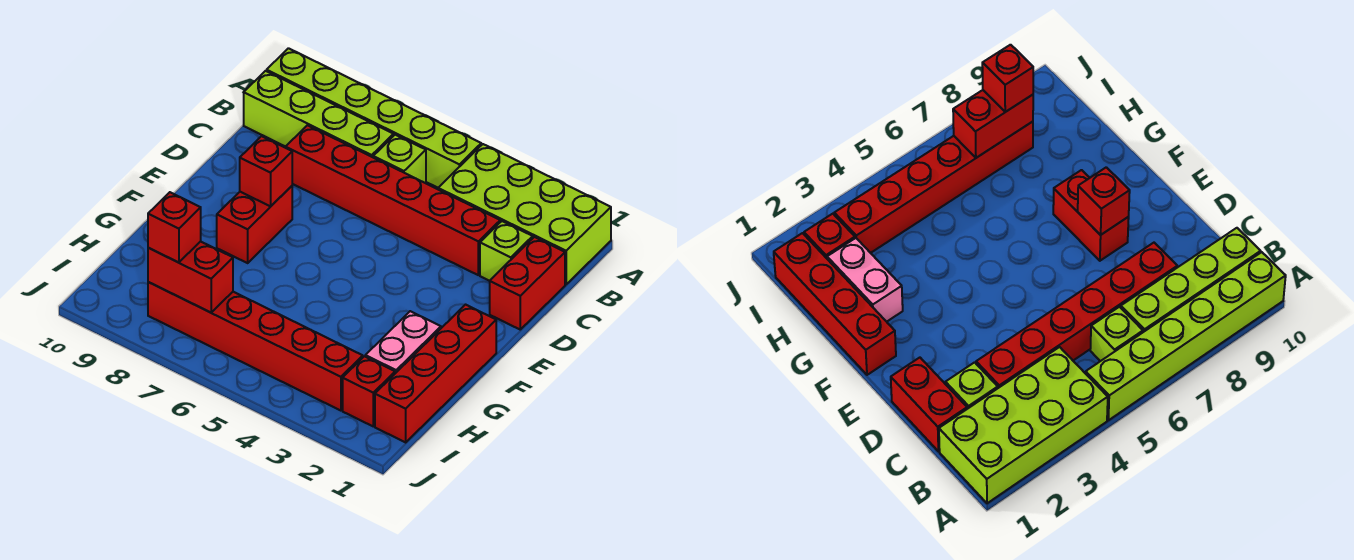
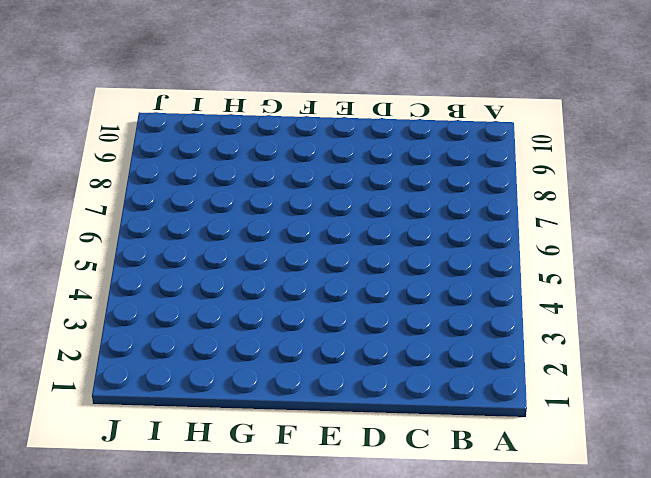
none -> lime 2x4 brick [438,144,611,284]
none -> lime 1x6 brick [267,48,481,188]
none -> lime 1x1 brick [373,135,426,183]

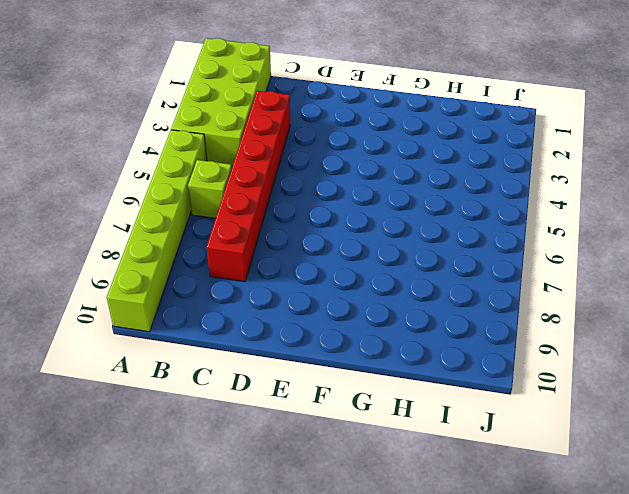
none -> lime 1x4 brick [244,71,394,157]
none -> red 1x2 brick [490,237,565,329]
none -> lime 1x1 brick [480,221,533,281]

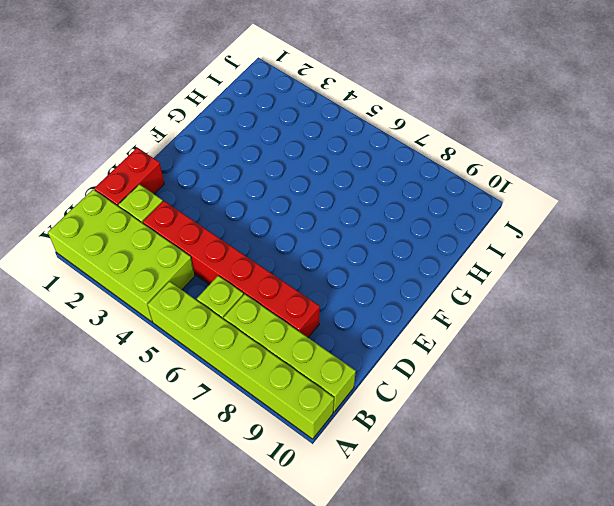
none -> red 1x2 brick [217,186,292,263]
none -> red 1x4 brick [375,305,496,442]
none -> pink 1x2 brick [365,311,441,373]

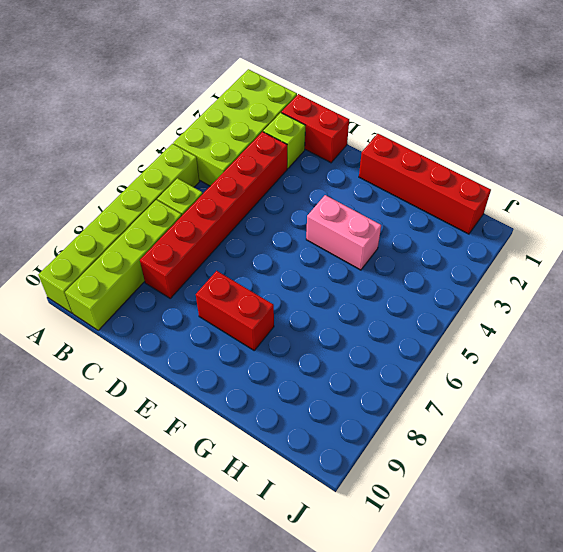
pink 1x2 brick [306,195,381,270] -> pink 1x2 brick moved to [365,311,441,373]
none -> red 1x1 brick [343,356,395,426]
none -> red 1x6 brick [148,282,363,411]
none -> red 1x1 brick [240,136,292,206]

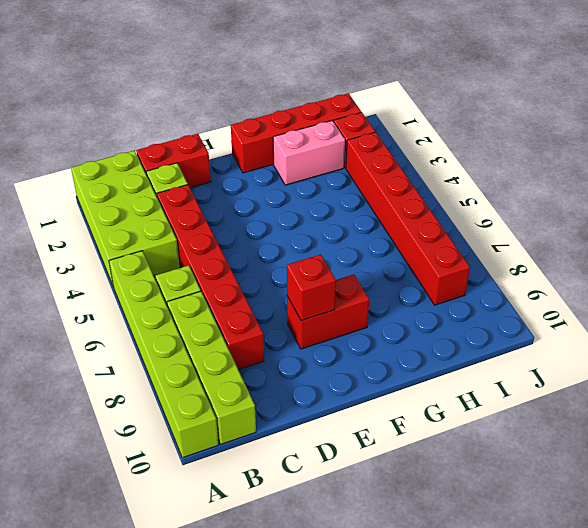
none -> red 1x2 brick [148,241,233,313]
none -> red 1x1 brick [148,192,201,263]

